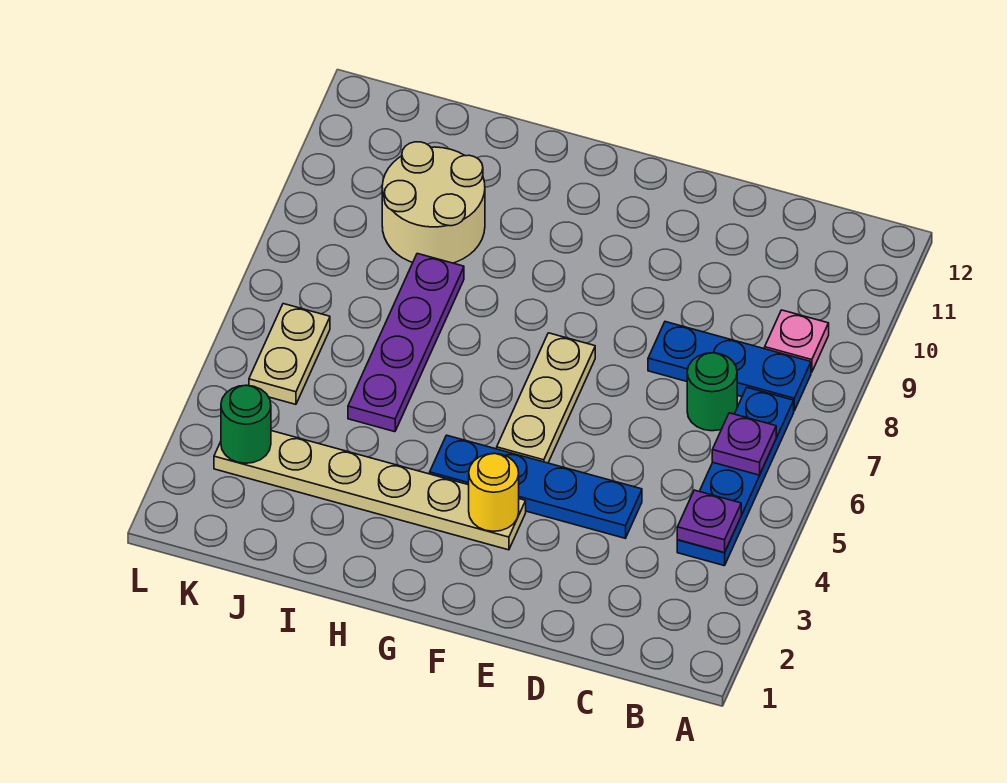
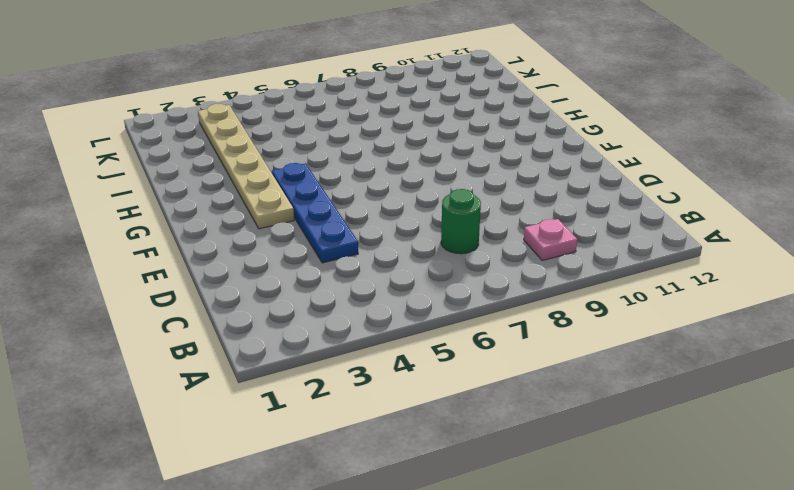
none -> blue 1x4 plate [677,388,794,566]
none -> blue 1x3 plate [648,322,811,411]
none -> tan 1x3 plate [497,333,595,463]

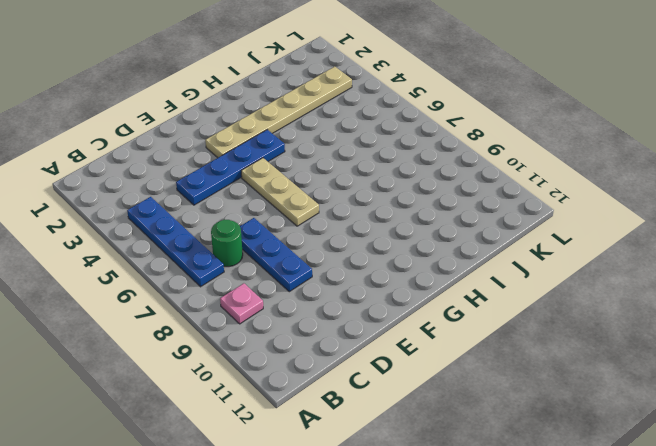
blue 1x3 plate [240,218,312,292] -> blue 1x3 plate turned to [648,322,811,411]
none -> purple 1x4 plate [348,253,464,432]
none -> tan 2x2 round brick [382,142,485,263]
none -> tan 1x2 plate [249,304,330,404]

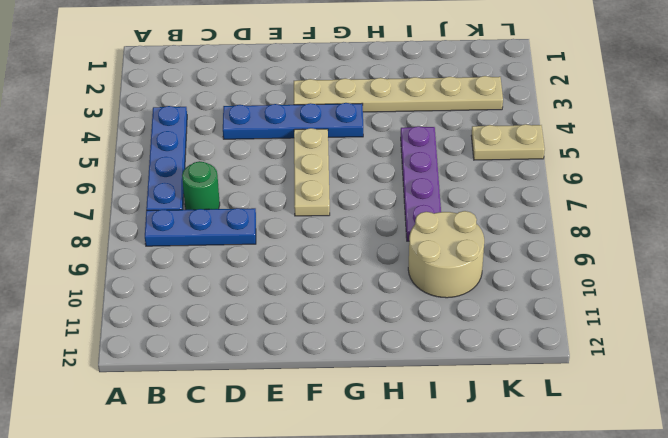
tan 1x2 plate [471,124,545,160] -> tan 1x2 plate turned to [249,304,330,404]
none -> pink 1x1 plate [765,310,829,372]
none -> purple 1x1 plate [677,490,741,552]
none -> purple 1x1 plate [712,413,776,475]

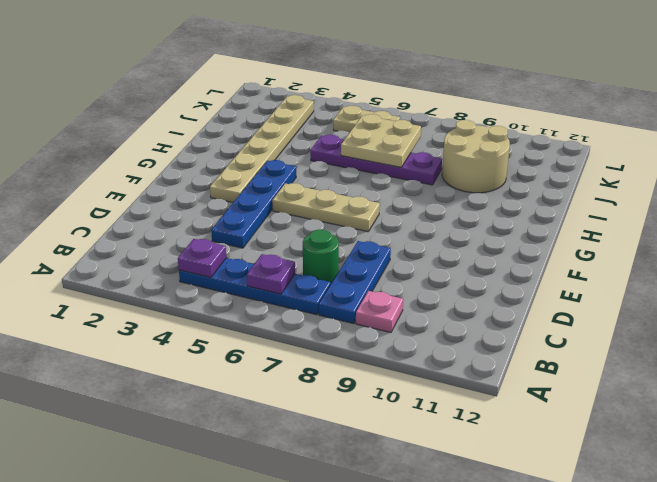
tan 2x2 plate [341,114,421,167] -> none
none -> yellow 1x1 round brick [469,453,519,531]
none -> green 1x1 round brick [221,385,271,463]

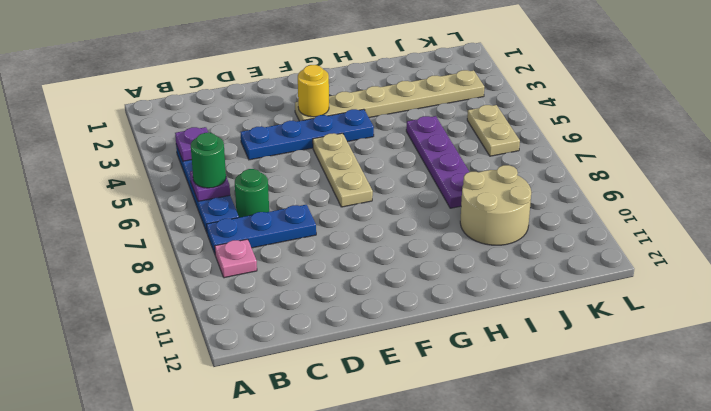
green 1x1 round brick [191,133,226,188] -> green 1x1 round brick moved to [221,385,271,463]

